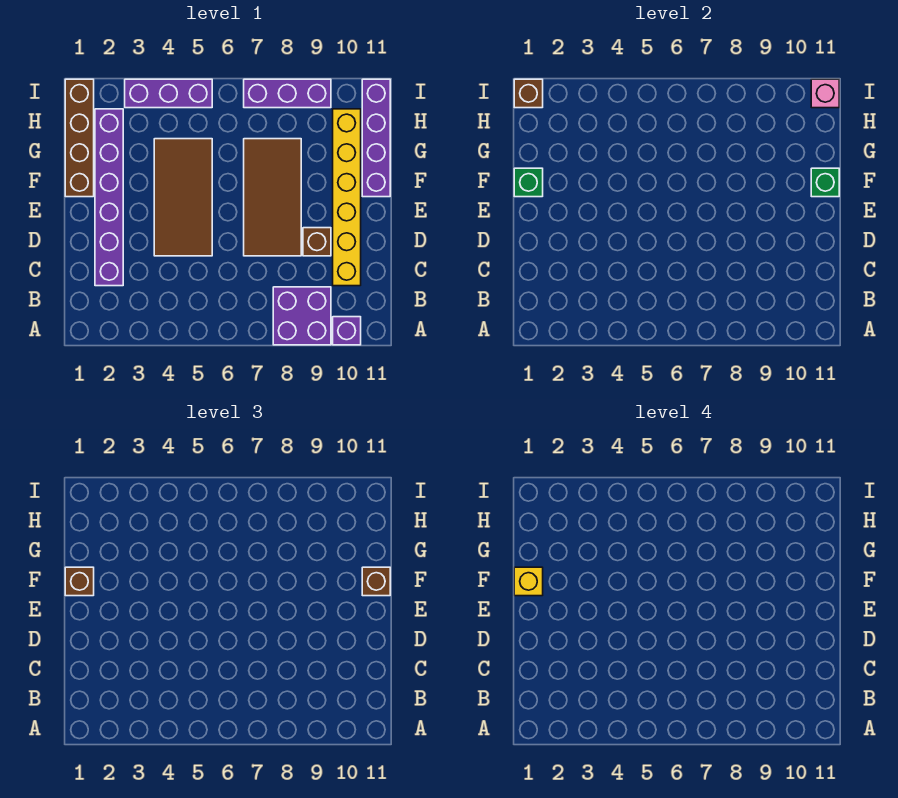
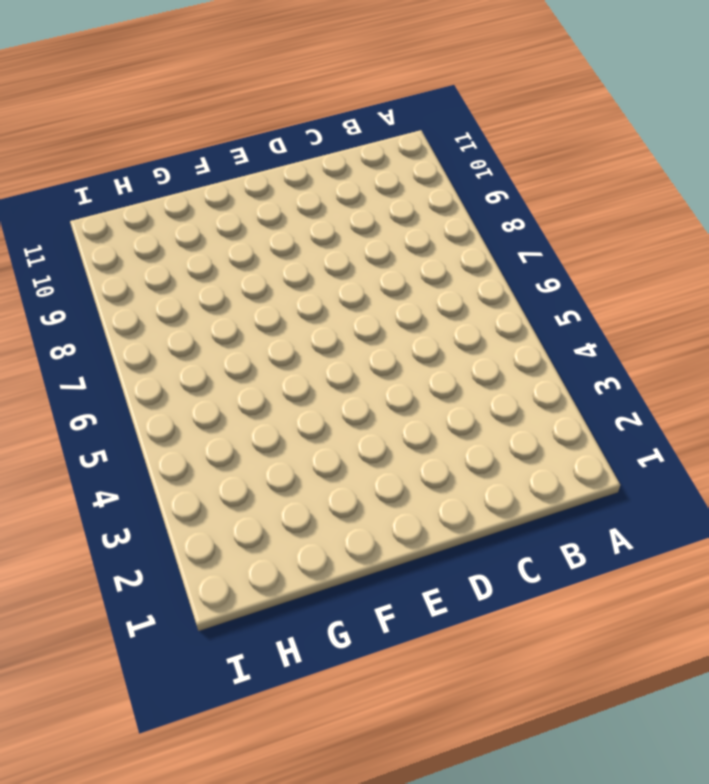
none -> purple 2x2 brick [273,287,331,345]
none -> purple 1x1 brick [333,317,361,345]
none -> purple 1x6 brick [95,109,123,286]

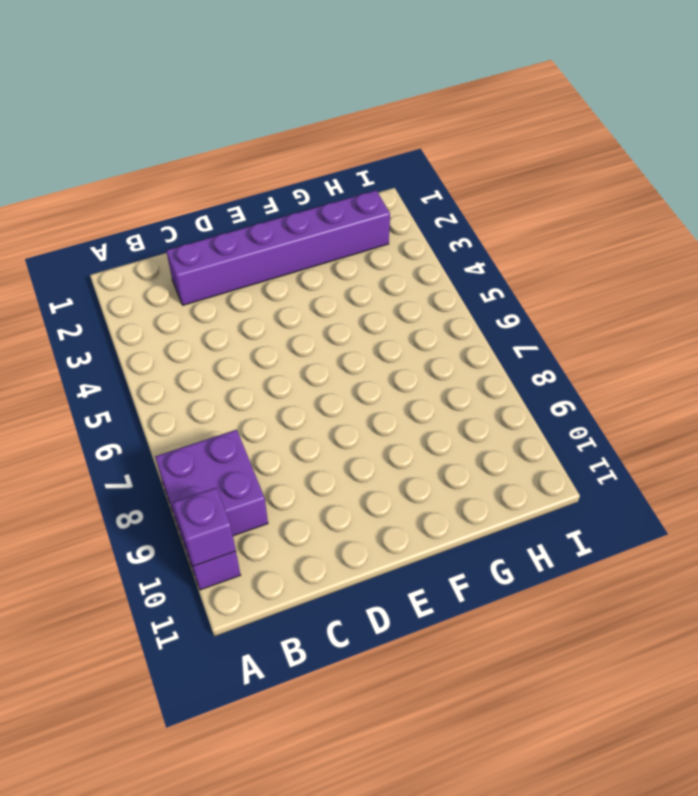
purple 1x1 brick [173,488,236,566] -> none
none -> yellow 1x6 brick [333,109,361,286]
none -> brown 2x4 tile [154,139,212,256]
none -> brown 2x4 tile [244,139,301,256]

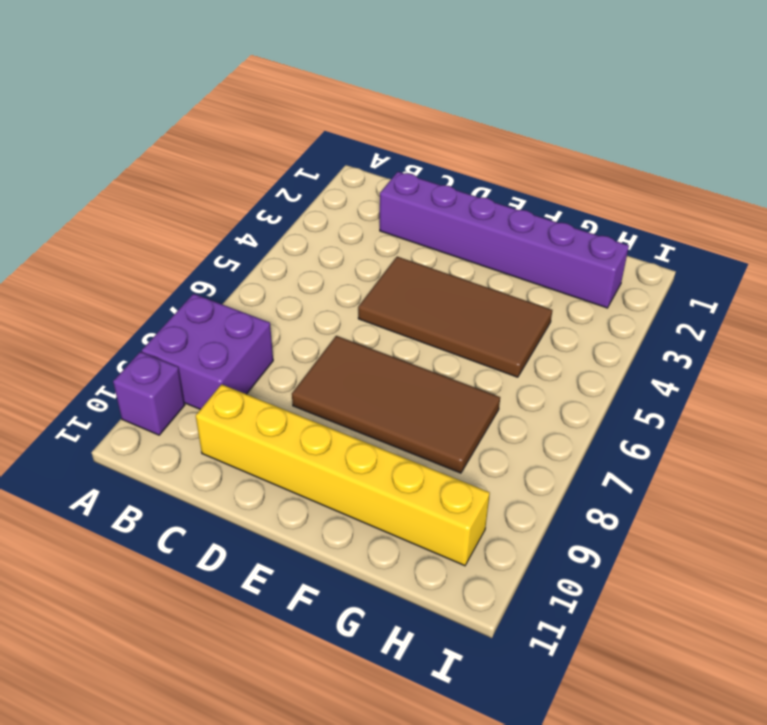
none -> brown 1x1 brick [303,228,331,256]
none -> brown 1x4 brick [65,79,94,197]
none -> purple 1x4 brick [362,79,390,197]

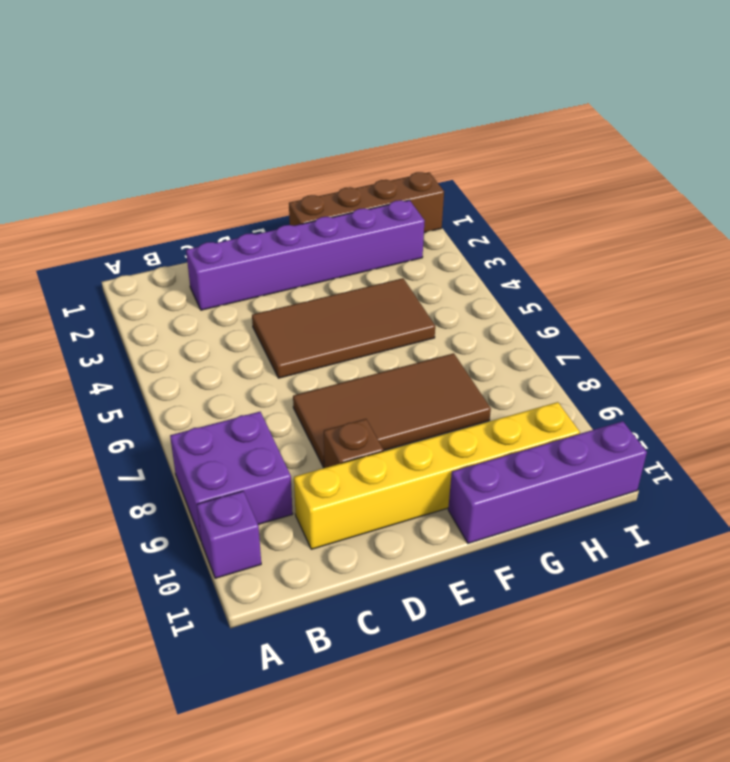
none -> purple 1x3 brick [125,79,212,108]
none -> purple 1x3 brick [244,79,331,108]
none -> green 1x1 brick [514,168,543,197]

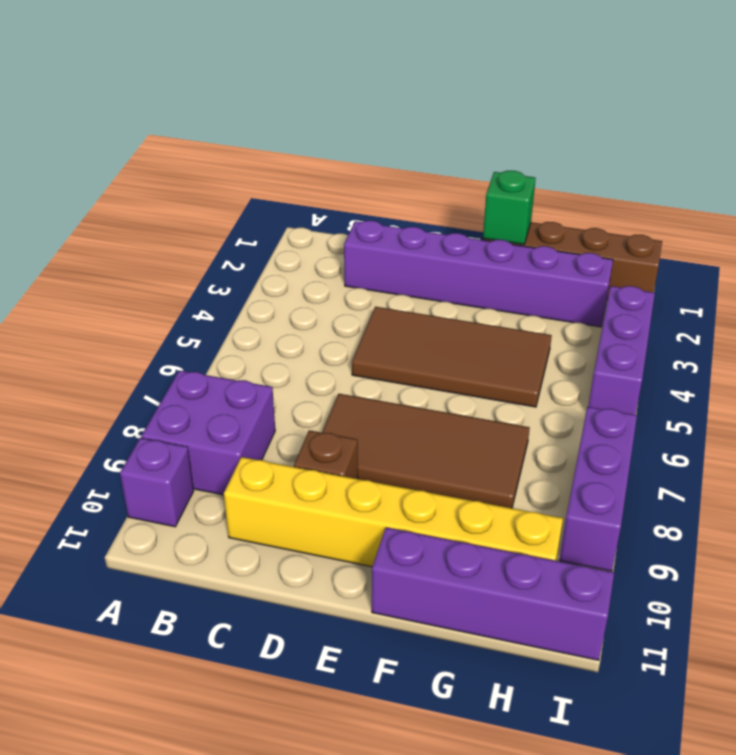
none -> green 1x1 brick [811,168,839,197]
none -> brown 1x1 brick [514,79,543,108]
none -> pink 1x1 brick [811,79,839,108]

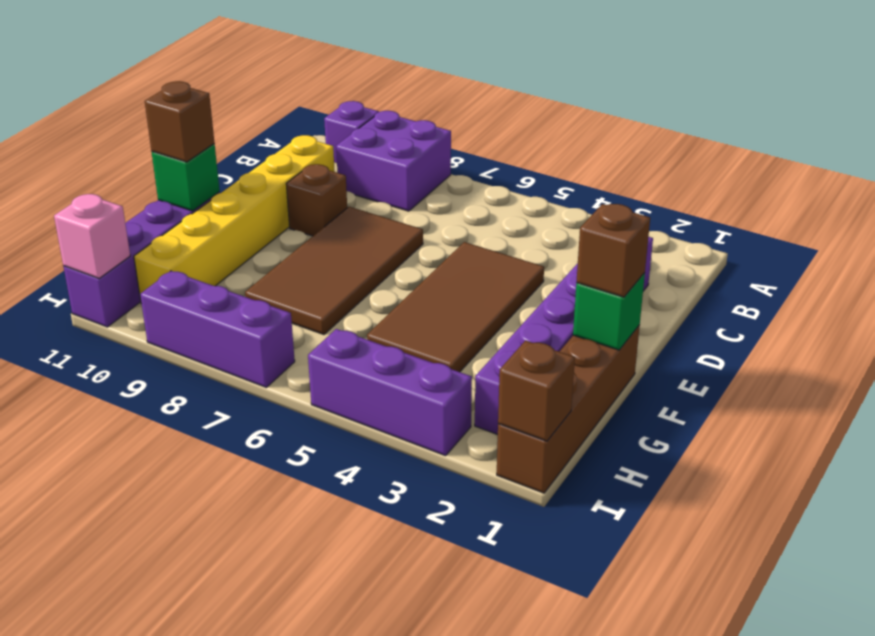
none -> yellow 1x1 brick [514,567,543,596]

